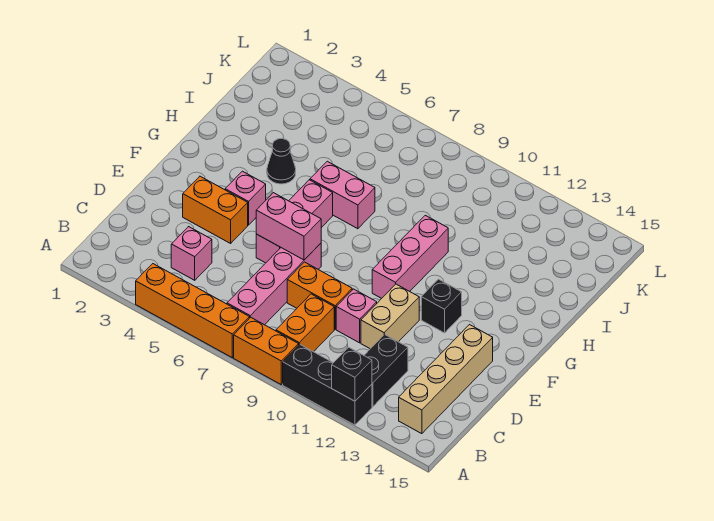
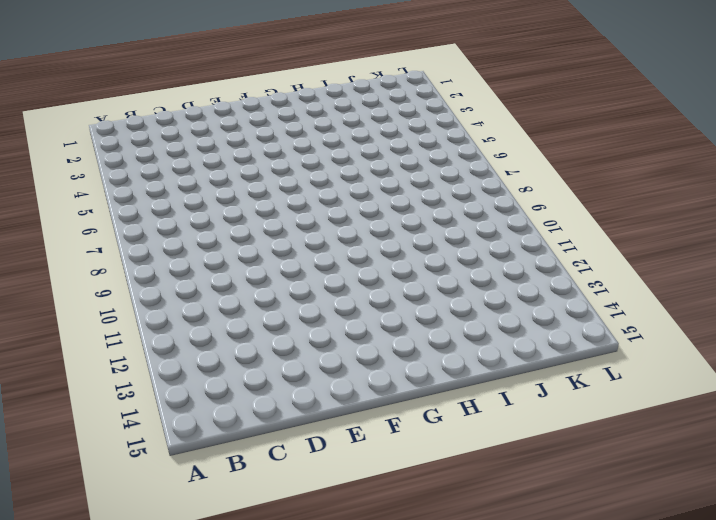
none -> orange 1x4 brick [136,264,250,358]
none -> orange 1x2 brick [234,317,299,384]
none -> black 1x3 brick [283,344,372,425]

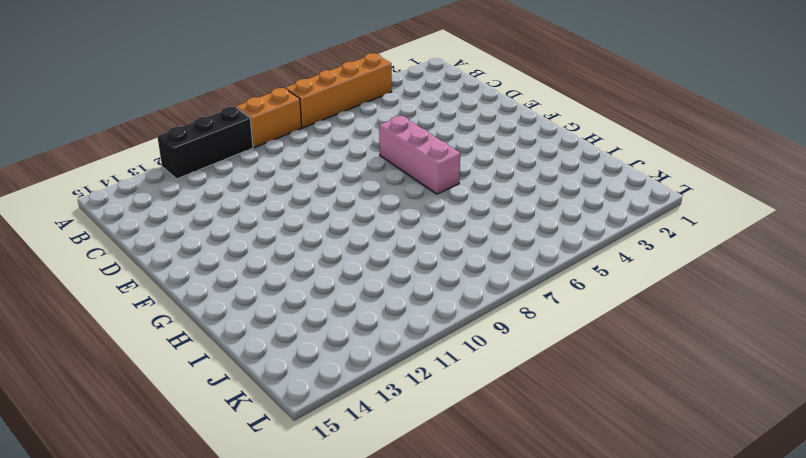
none -> pink 1x4 brick [227,243,321,325]
none -> orange 1x2 brick [276,294,334,352]
none -> black 1x2 brick [364,334,408,407]

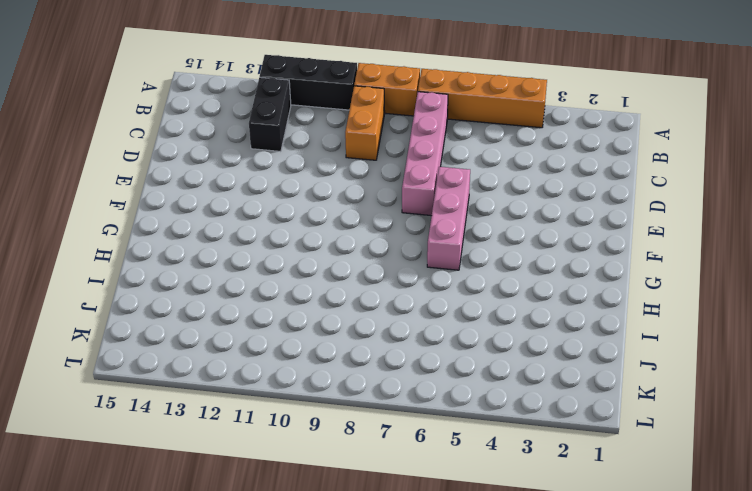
none -> tan 1x4 brick [399,325,493,434]
none -> pink 1x1 brick [171,227,212,280]
none -> orange 1x2 brick [287,262,352,329]

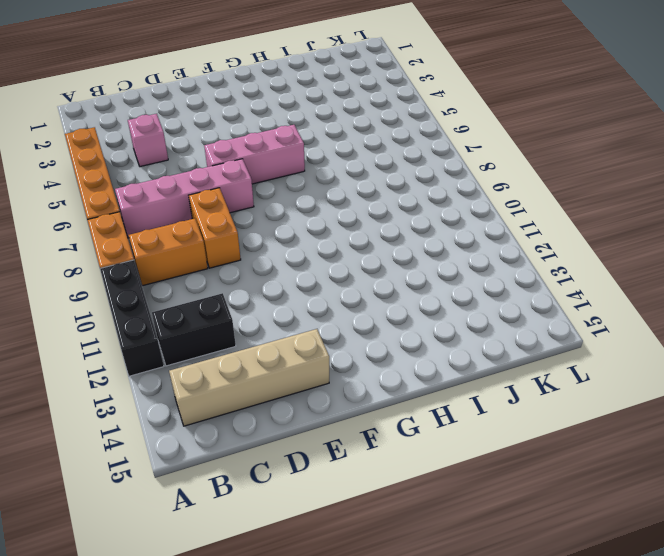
none -> pink 1x1 brick [336,289,377,343]
none -> tan 1x2 brick [361,284,419,349]
none -> orange 1x2 brick [183,176,248,243]

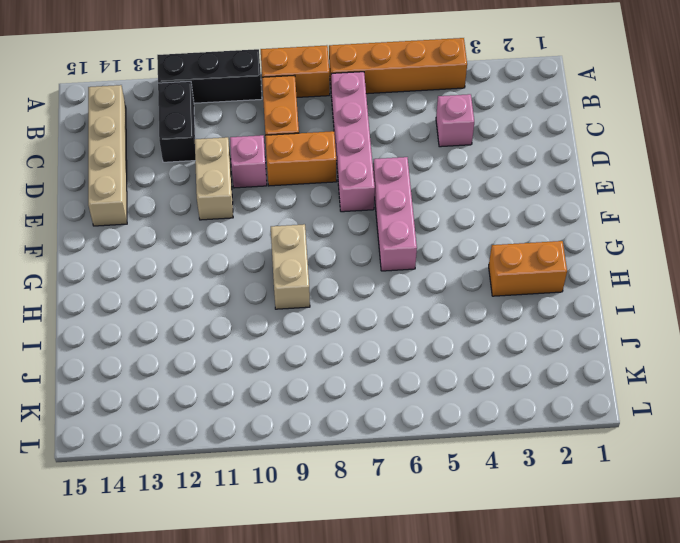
tan 1x2 brick [271,224,310,309] -> none
orange 1x2 brick [489,241,567,296] -> orange 1x2 brick moved to [183,176,248,243]
none -> pink 1x1 brick [225,171,266,225]
none -> pink 1x3 brick [372,215,448,298]
none -> black 1x1 brick [421,279,462,333]

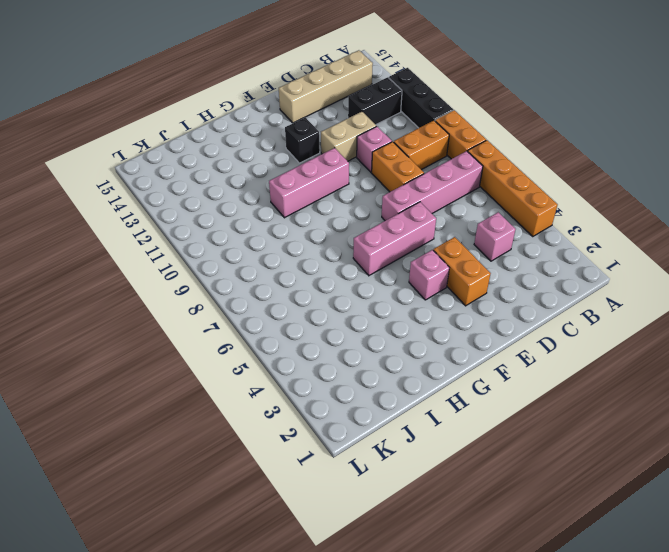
none -> black 1x1 cone [267,138,296,184]
none -> pink 1x2 brick [310,161,375,229]
none -> black 1x1 brick [332,347,372,401]

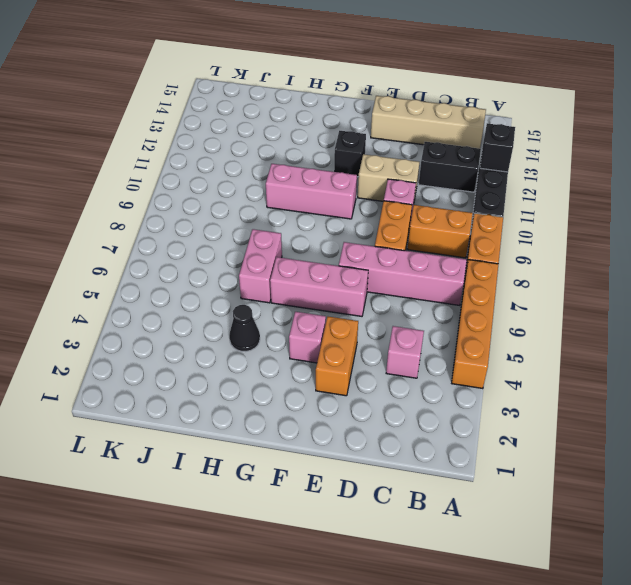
none -> pink 1x2 brick [256,193,321,260]

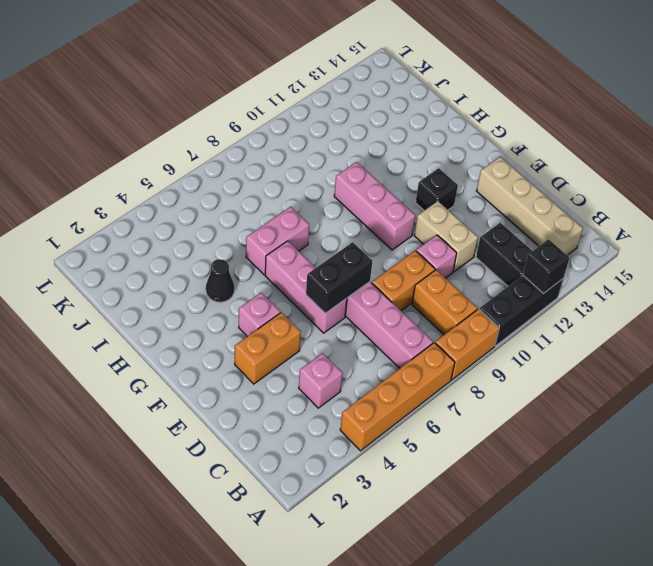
black 1x2 brick [306,242,372,314] -> pink 1x2 brick [256,193,321,260]

